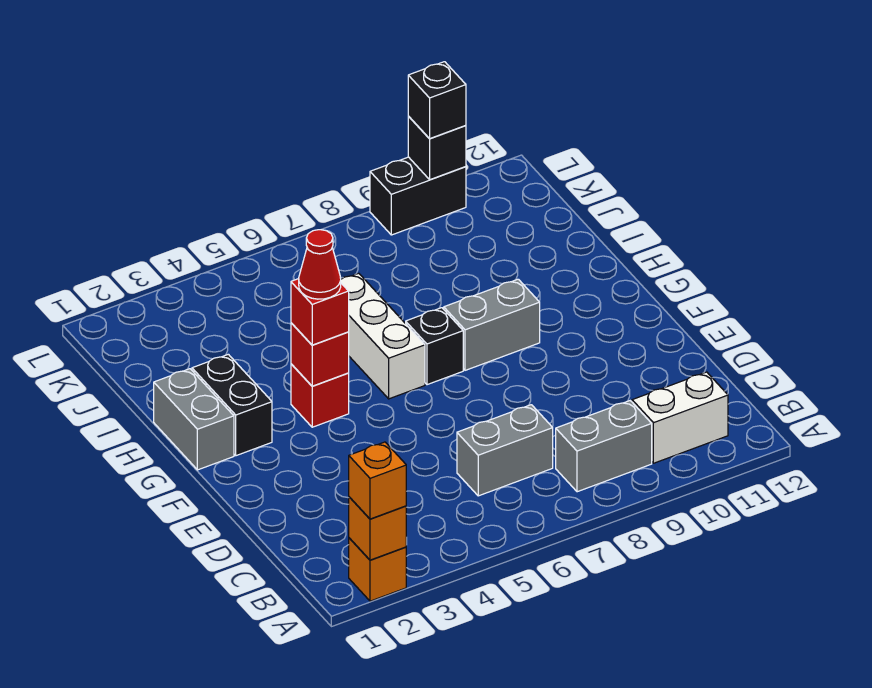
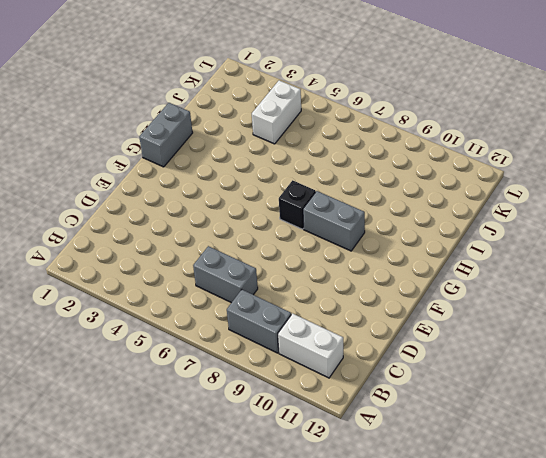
white 1x2 brick [252,80,301,144] -> none
none -> orange 1x1 brick [349,538,406,601]
none -> black 1x2 brick [192,354,272,456]
none -> red 1x1 brick [291,364,349,427]

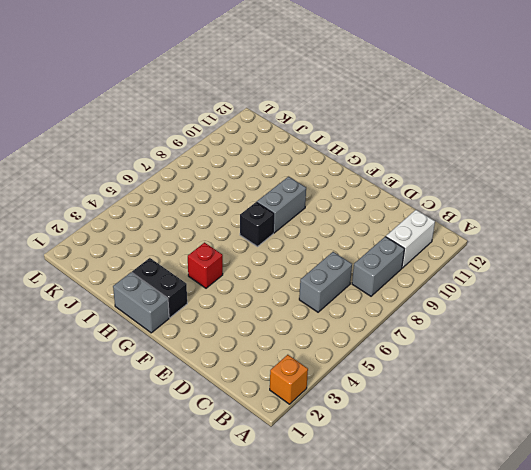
none -> white 1x3 brick [341,273,425,399]
none -> black 1x2 brick [370,157,466,235]
none -> orange 1x1 brick [349,497,406,560]

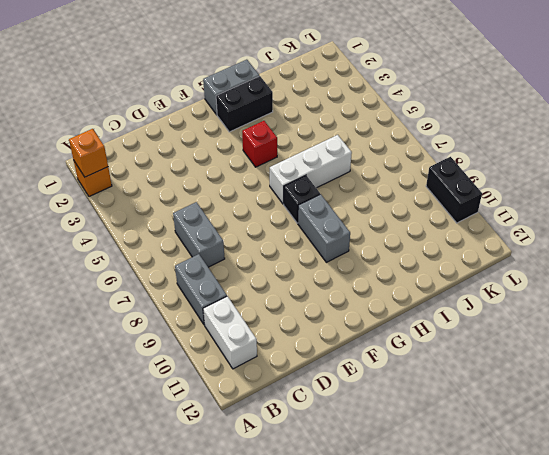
none -> red 1x1 brick [291,323,349,386]
none -> black 1x1 brick [408,116,466,180]
none -> orange 1x1 brick [349,442,406,519]

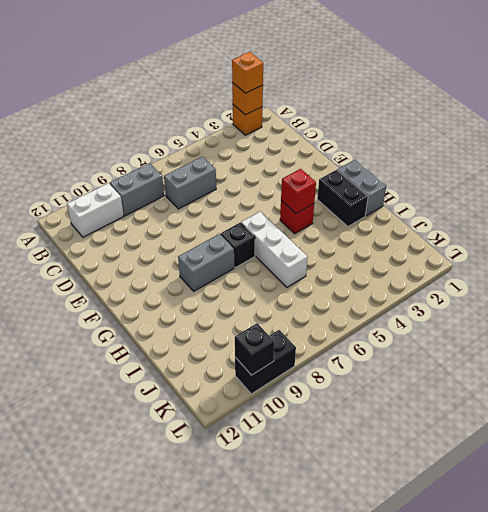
none -> red 1x1 brick [291,279,349,345]
none -> black 1x1 brick [408,62,466,139]
none -> red 1x1 cone [299,230,341,299]

